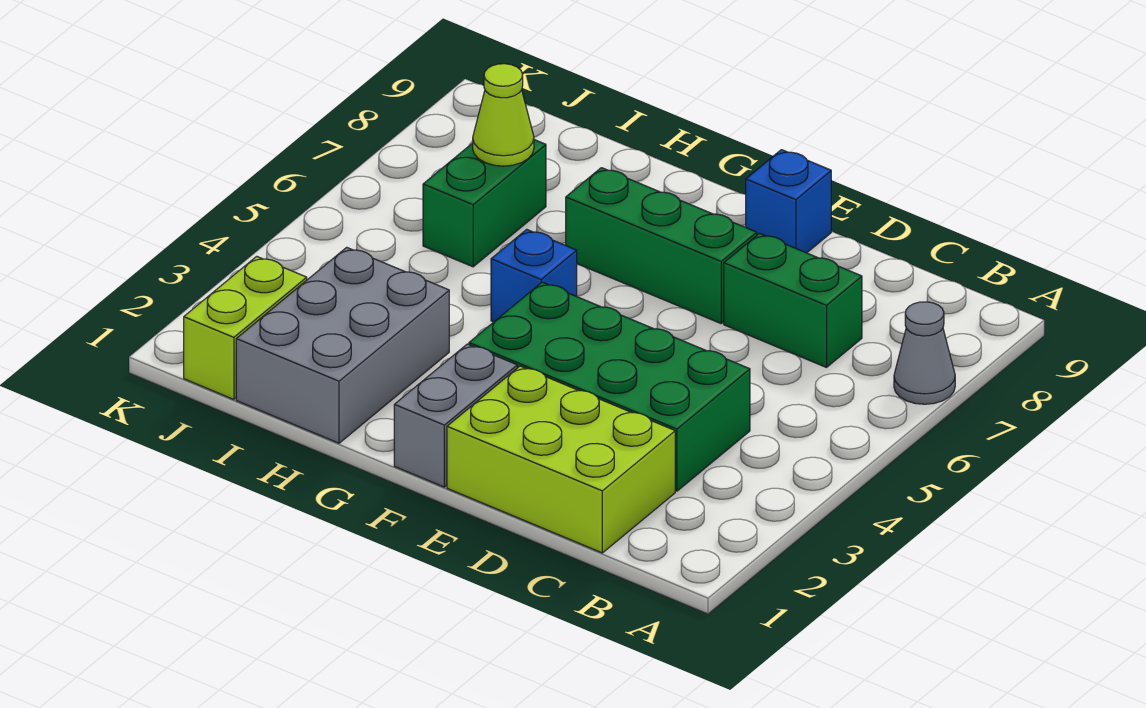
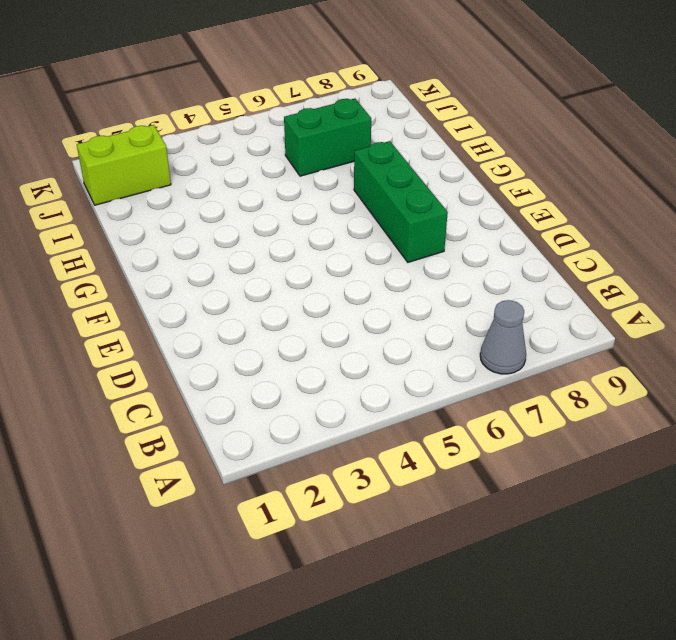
none -> lime 2x3 brick [447,366,675,553]
none -> green 2x4 brick [469,282,750,491]
none -> green 1x2 brick [724,233,862,367]

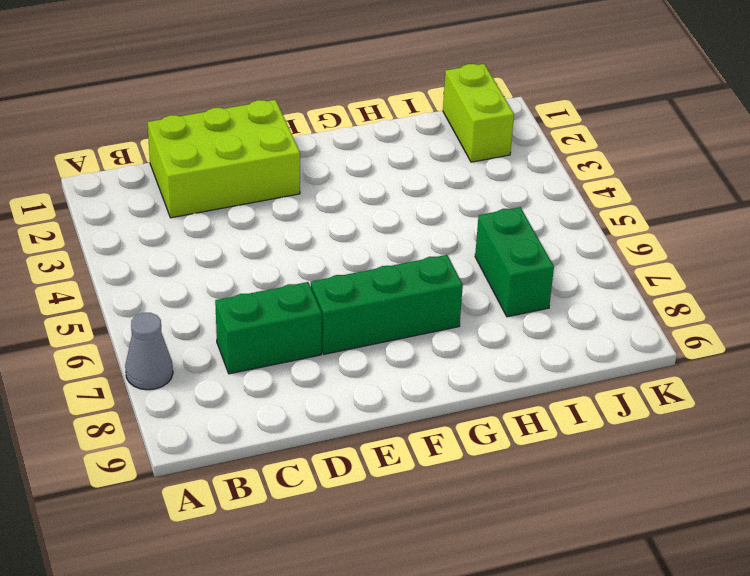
none -> green 2x4 brick [469,282,750,491]
none -> blue 1x1 brick [746,150,831,253]
none -> grey 1x2 brick [394,344,517,487]

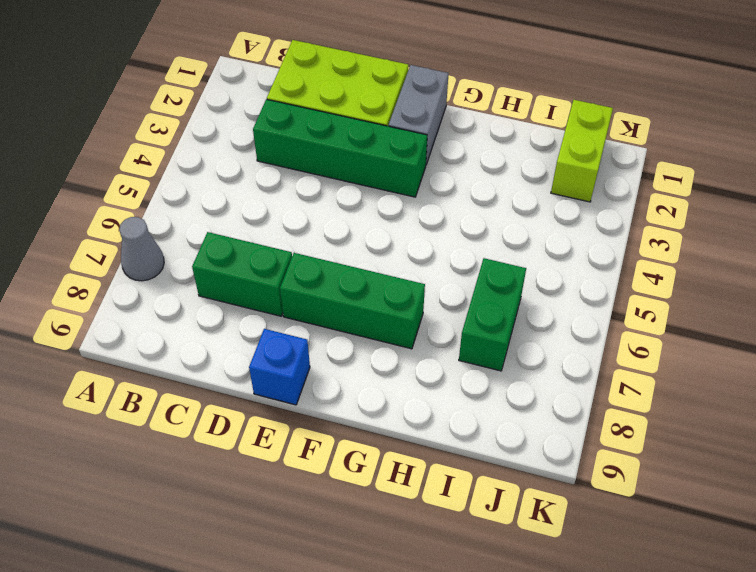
green 1x4 brick [253,99,427,197] -> green 2x4 brick [469,282,750,491]
none -> blue 1x1 brick [491,229,577,322]
none -> grey 2x3 brick [236,247,449,443]
none -> lime 1x1 cone [473,64,534,166]

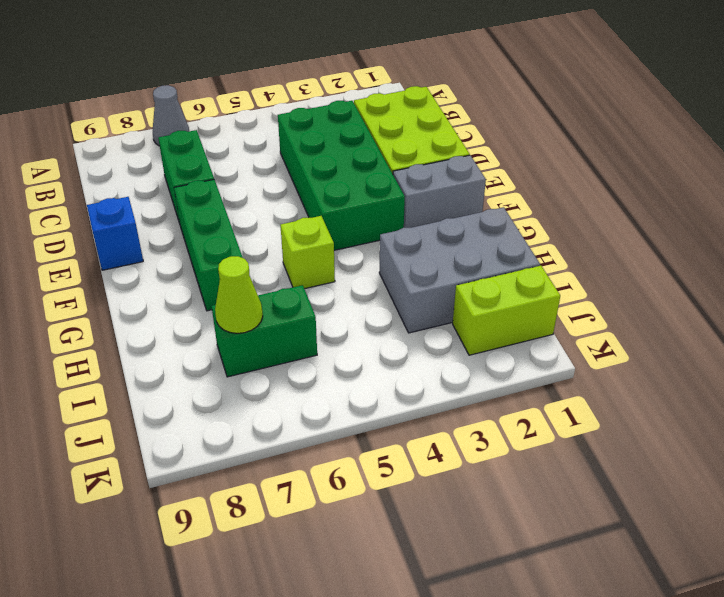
lime 1x1 brick [280,216,335,289] -> blue 1x1 brick [491,229,577,322]

